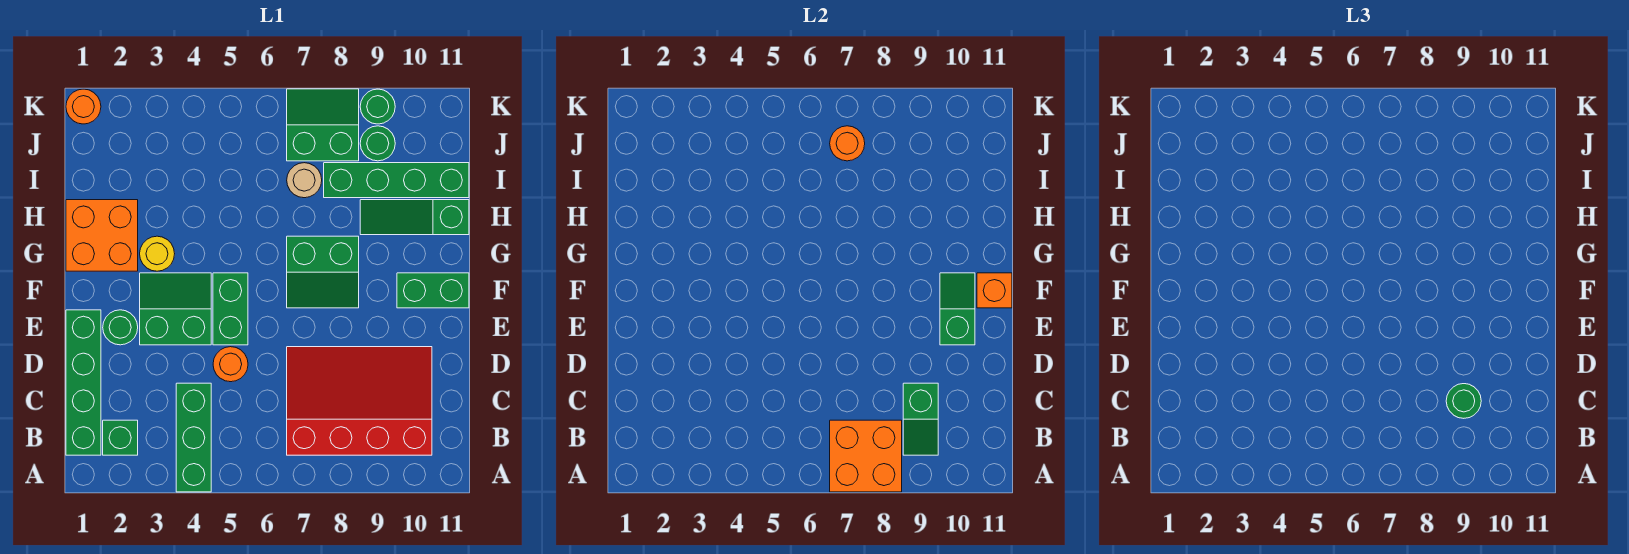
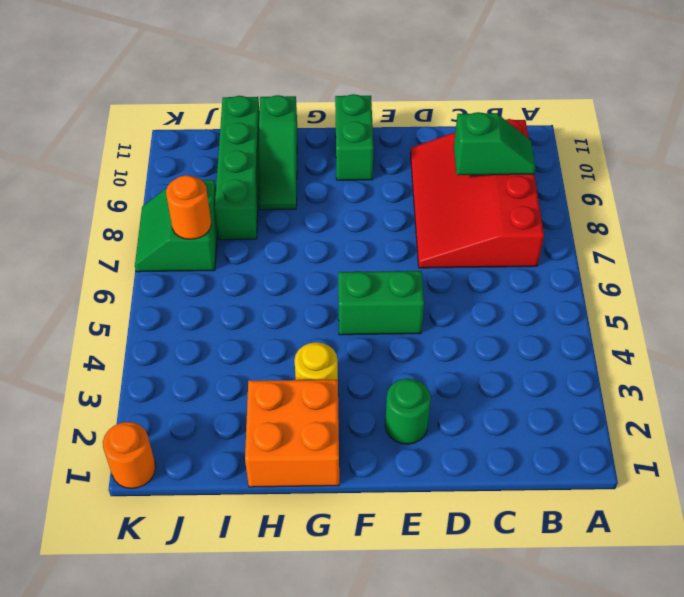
none -> green 1x3 brick [176,383,211,492]
none -> green 1x4 brick [66,310,101,455]
none -> green 1x1 brick [103,420,138,455]

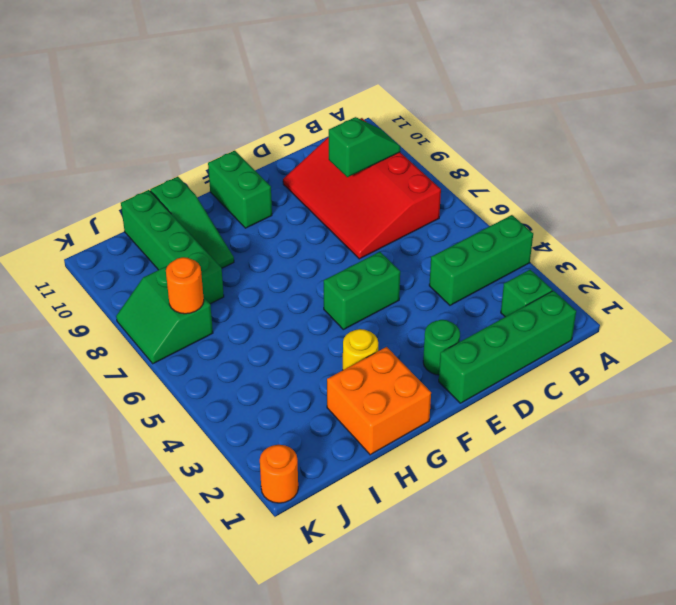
none -> orange 1x1 round brick [213,347,248,382]
none -> green 2x2 slope [140,273,211,345]
none -> green 2x2 slope [287,236,359,308]

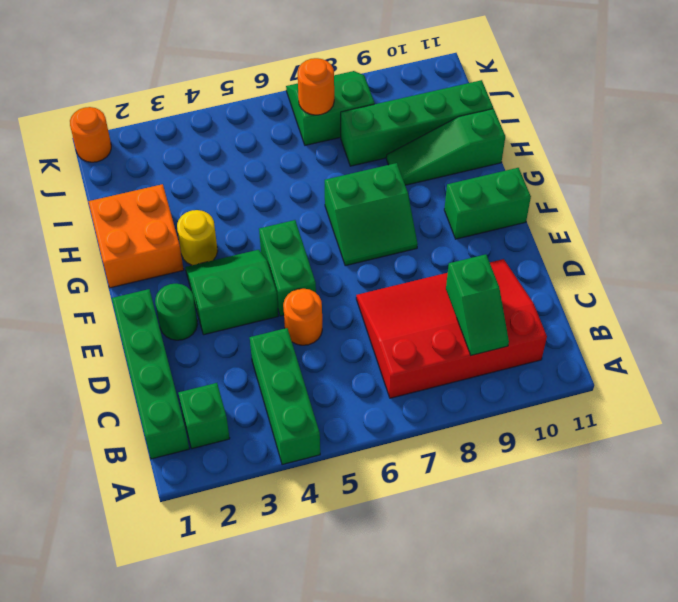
none -> tan 1x1 round brick [287,163,322,198]
none -> green 1x1 round brick [360,126,395,161]
none -> green 1x1 round brick [360,89,395,124]

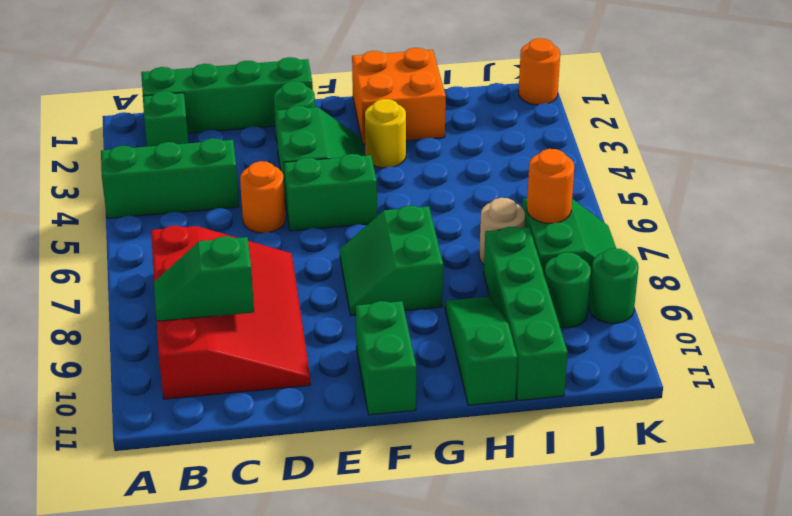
none -> orange 2x2 brick [830,420,902,492]
none -> green 1x2 slope [940,273,975,345]
none -> orange 1x1 brick [977,273,1012,308]

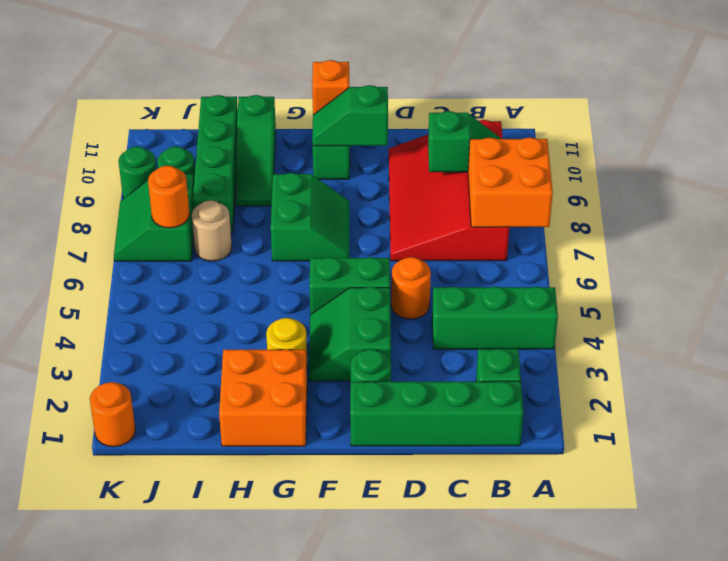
none -> green 1x1 round brick [1446,384,1481,418]

